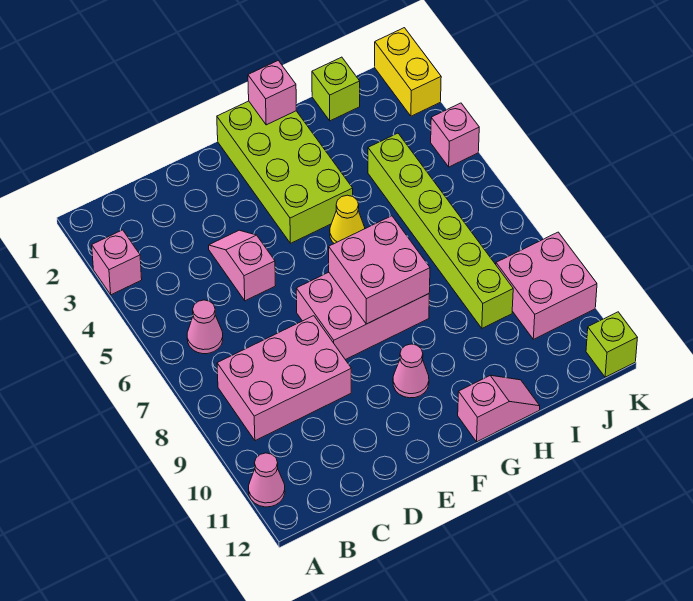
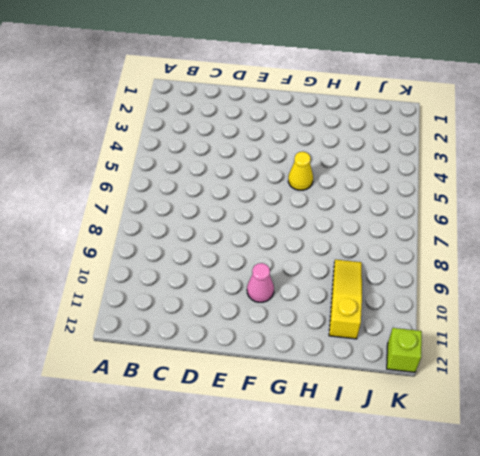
yellow 1x3 slope [329,259,362,339] -> lime 1x6 brick [368,133,513,328]
none -> pink 1x1 brick [92,230,142,295]
none -> pink 1x1 cone [249,453,285,507]
none -> pink 1x1 cone [187,300,223,354]

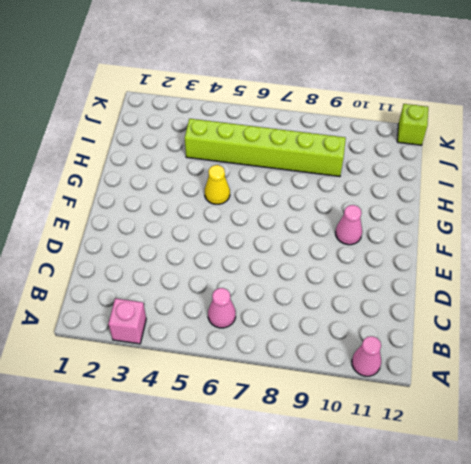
none -> pink 2x3 brick [217,316,351,441]
none -> pink 1x2 slope [209,230,276,301]
none -> pink 2x3 brick [296,272,429,360]

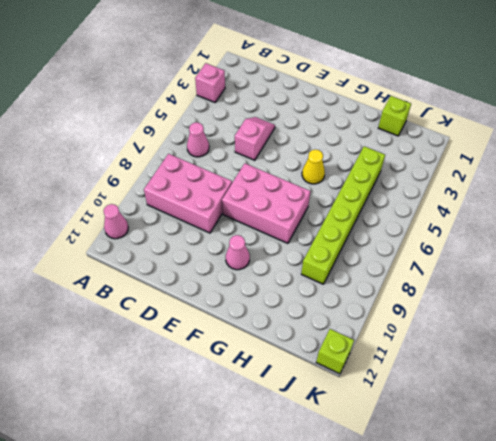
none -> lime 2x4 brick [217,101,353,243]
none -> pink 1x2 slope [458,375,540,442]
none -> pink 2x2 brick [496,232,597,339]

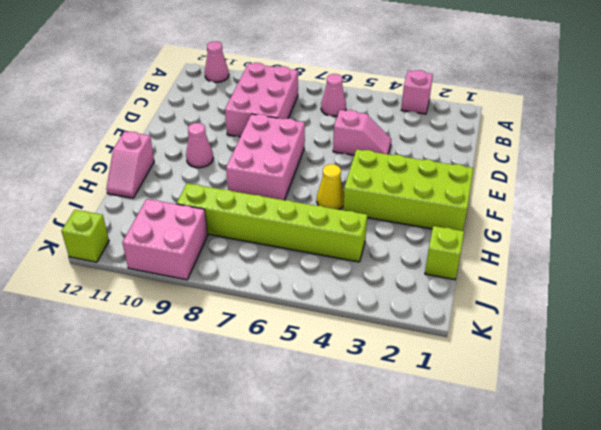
none -> yellow 1x2 brick [375,28,441,116]
none -> pink 1x1 brick [431,103,479,167]
none -> pink 2x2 brick [329,216,430,324]

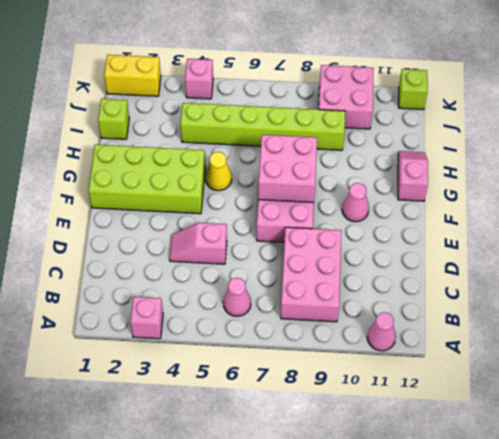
none -> pink 1x1 brick [248,61,296,125]

